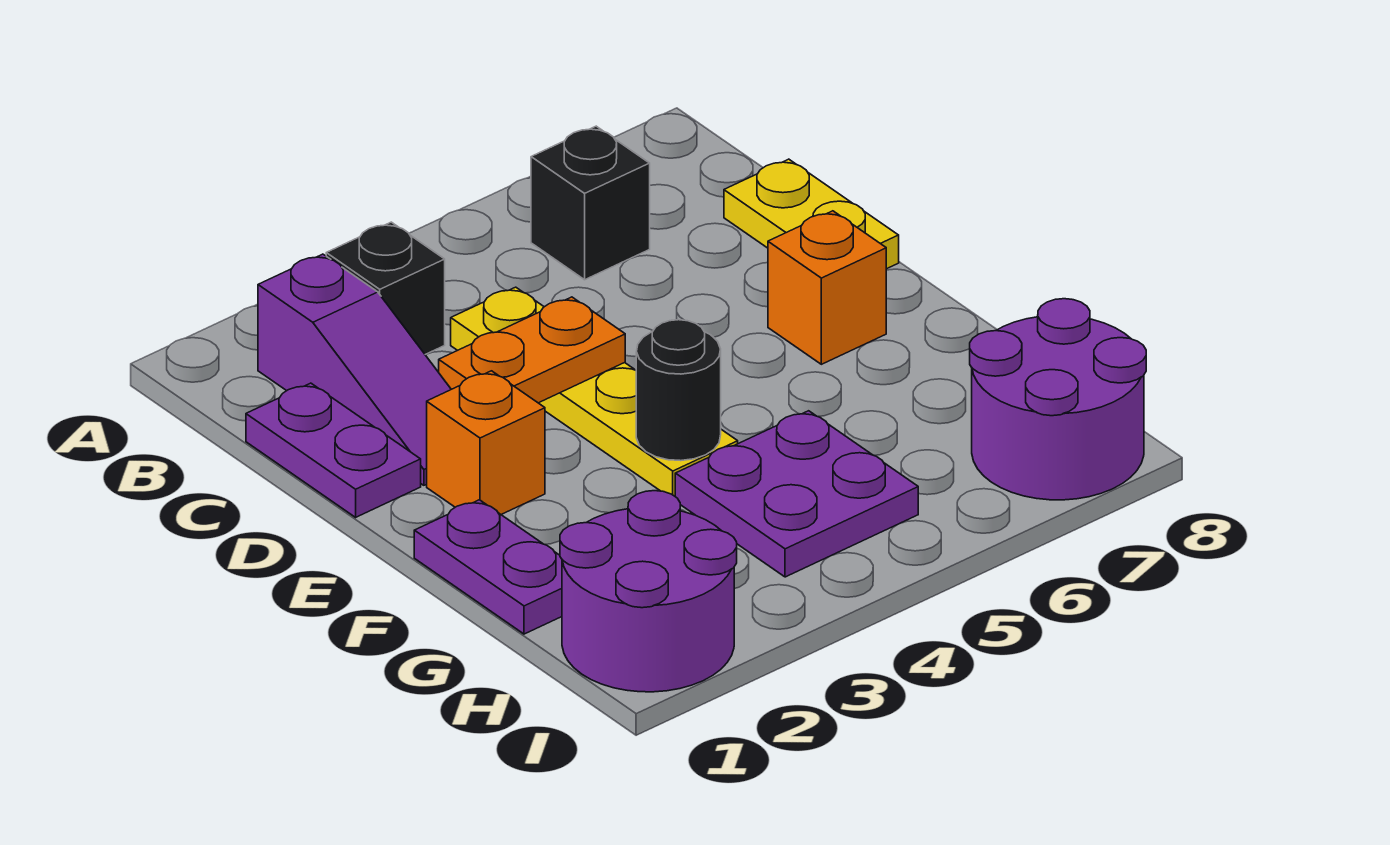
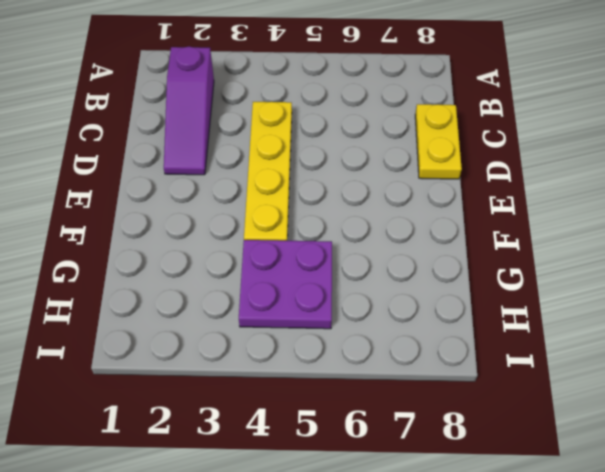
none -> black 1x1 brick [326,222,445,355]
none -> black 1x1 brick [531,126,650,280]
none -> purple 1x2 plate [246,383,421,517]

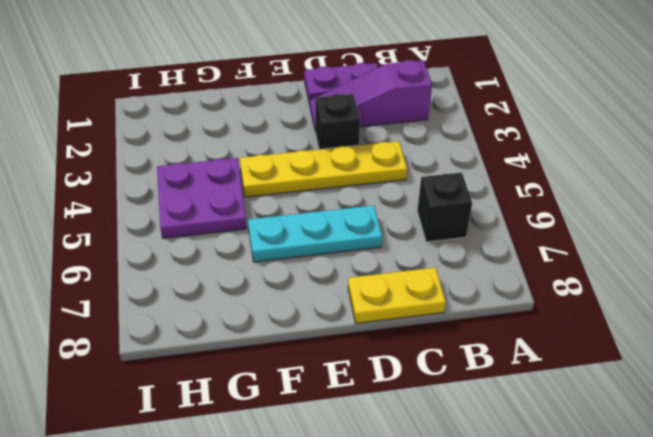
black 1x1 brick [315,94,360,149] -> black 1x1 brick moved to [326,222,445,355]
cyan 1x3 plate [248,205,382,262] -> none
none -> orange 1x1 brick [427,371,545,514]
none -> orange 1x1 brick [768,211,886,364]
none -> purple 1x2 plate [414,500,562,634]

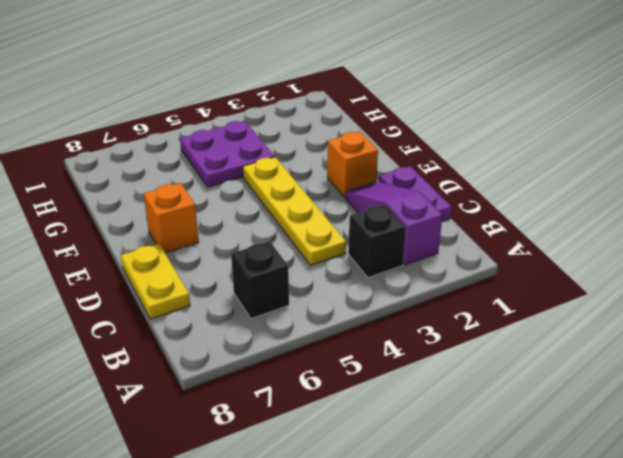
none -> purple 1x2 plate [414,500,562,634]
none -> purple 2x2 round brick [560,491,737,692]
none -> purple 2x2 round brick [970,299,1146,500]

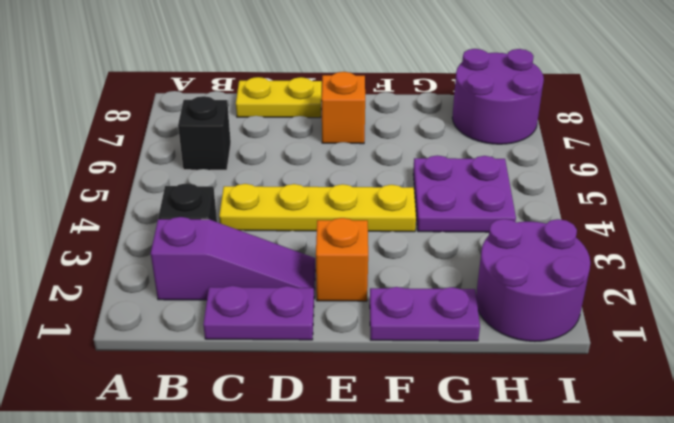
none -> orange 1x2 plate [439,297,625,403]
none -> black 1x1 round brick [636,320,721,461]

